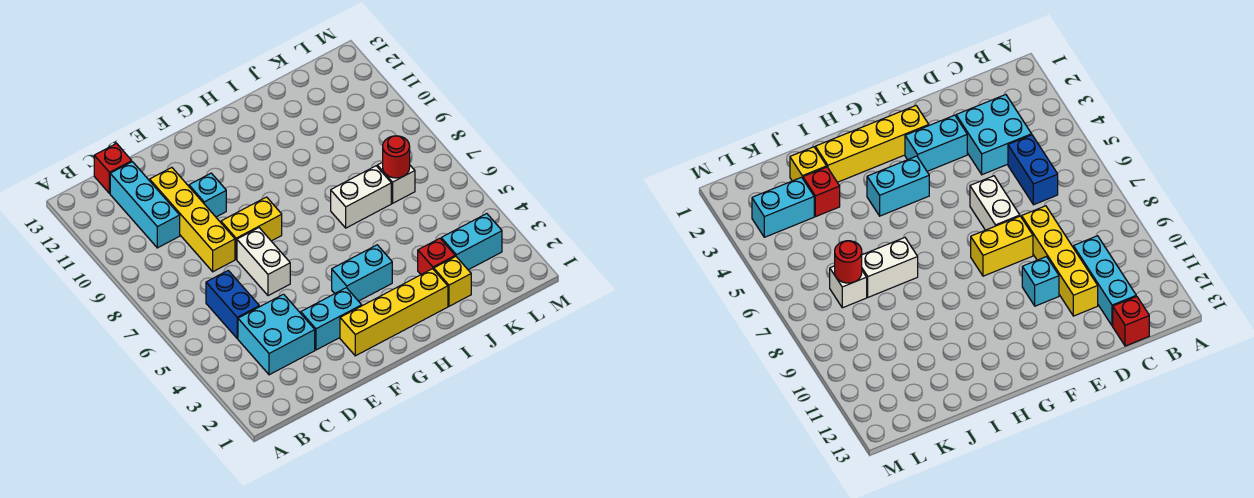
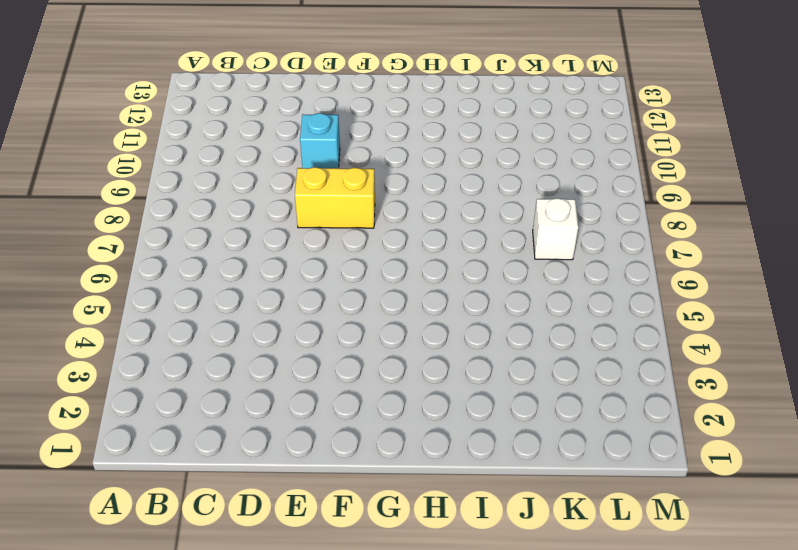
none -> cyan 2x2 brick [238,294,315,375]
none -> blue 1x2 brick [206,271,259,338]
none -> cyan 1x3 brick [110,162,180,248]

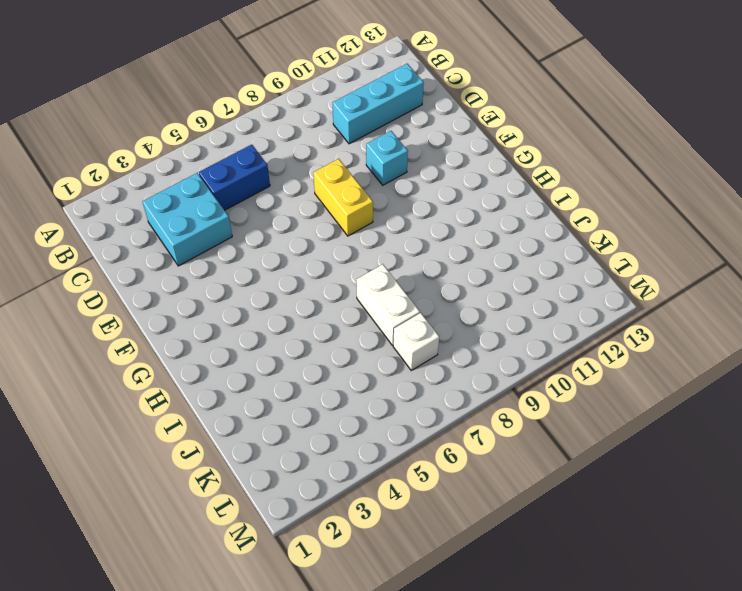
none -> red 1x1 brick [94,144,132,194]
none -> yellow 1x4 brick [150,167,235,272]
none -> cyan 1x2 brick [301,288,362,350]

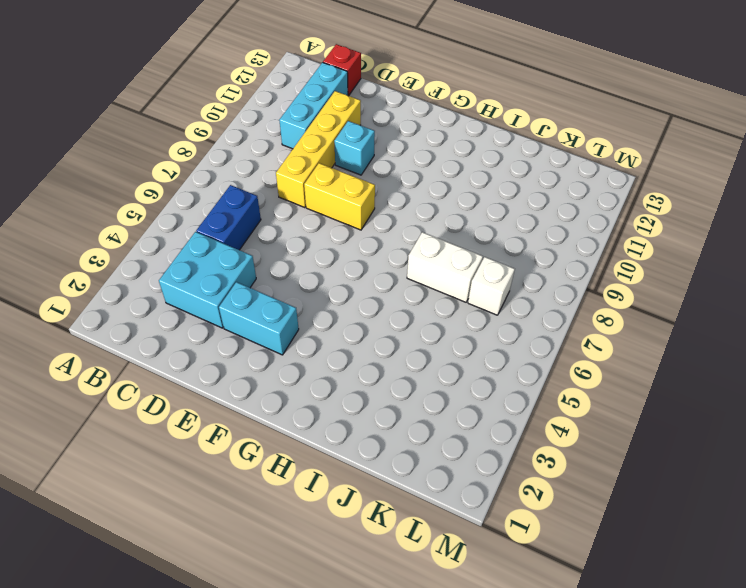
none -> white 1x2 brick [237,228,290,296]
none -> yellow 1x4 brick [340,269,448,356]
none -> cyan 1x2 brick [332,245,392,301]

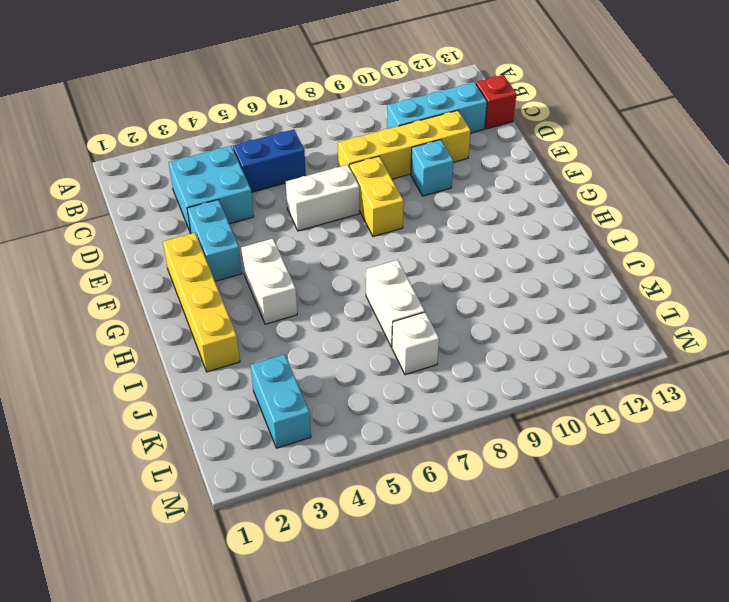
white 1x2 brick [241,239,297,324] -> cyan 1x2 brick [332,245,392,301]
none -> yellow 1x1 brick [434,256,471,306]
none -> red 1x1 brick [418,238,455,274]
none -> red 1x1 round brick [383,136,410,178]

